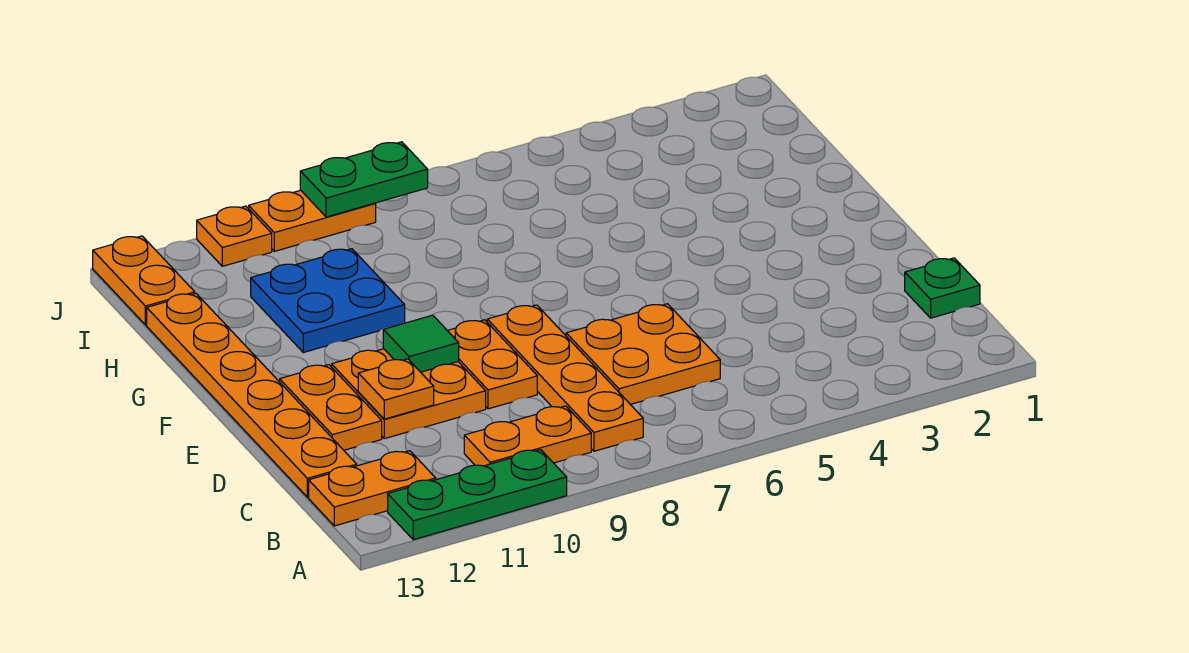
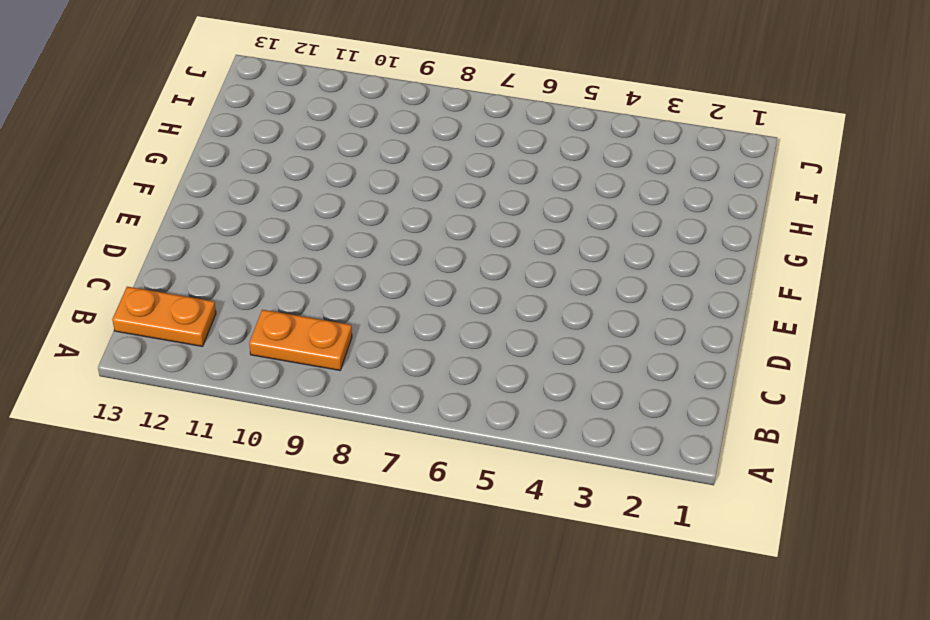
none -> green 1x3 plate [388,450,567,540]
none -> orange 1x4 plate [487,305,643,451]
none -> green 1x1 plate [905,258,980,318]

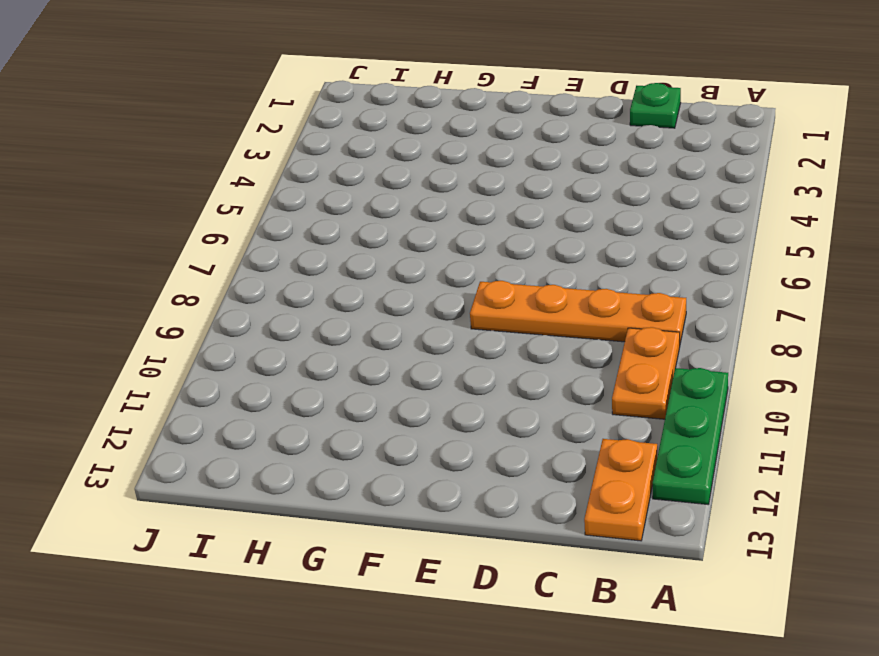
none -> orange 2x2 plate [566,304,720,404]
none -> orange 1x6 plate [147,293,357,497]
none -> orange 1x2 plate [447,320,537,409]

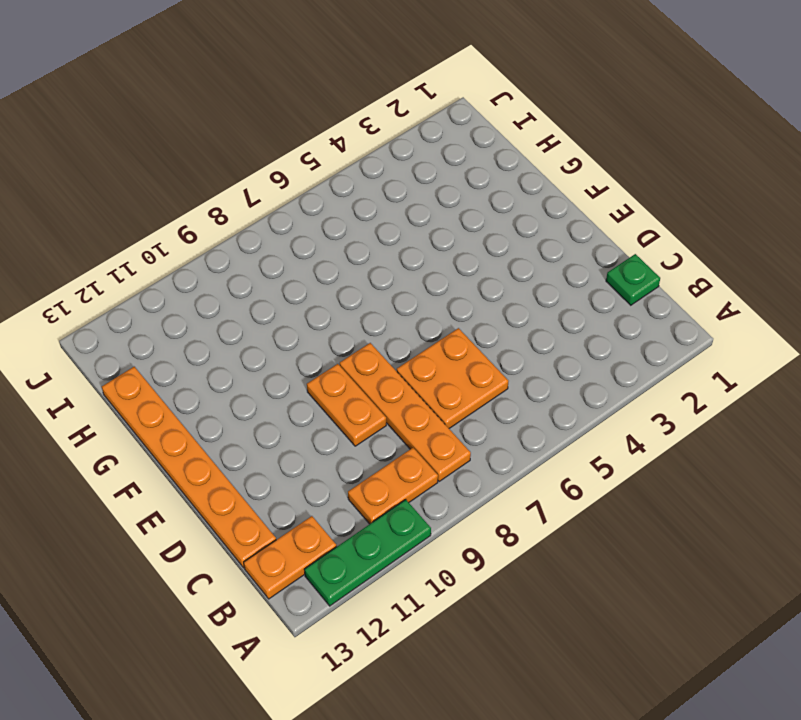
none -> orange 2x2 plate [332,349,486,439]
none -> orange 1x2 plate [280,365,382,450]
none -> blue 2x2 plate [251,249,405,352]

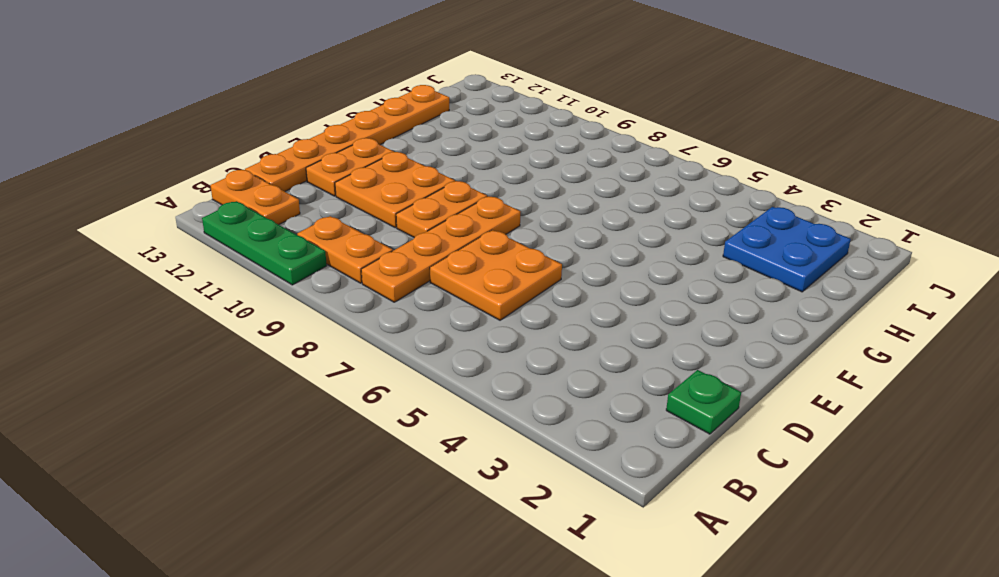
blue 2x2 plate [723,207,851,292] -> blue 2x2 plate moved to [251,249,405,352]
none -> orange 1x2 plate [93,236,195,325]
none -> orange 1x2 plate [249,190,376,251]
none -> orange 1x1 plate [197,206,272,266]

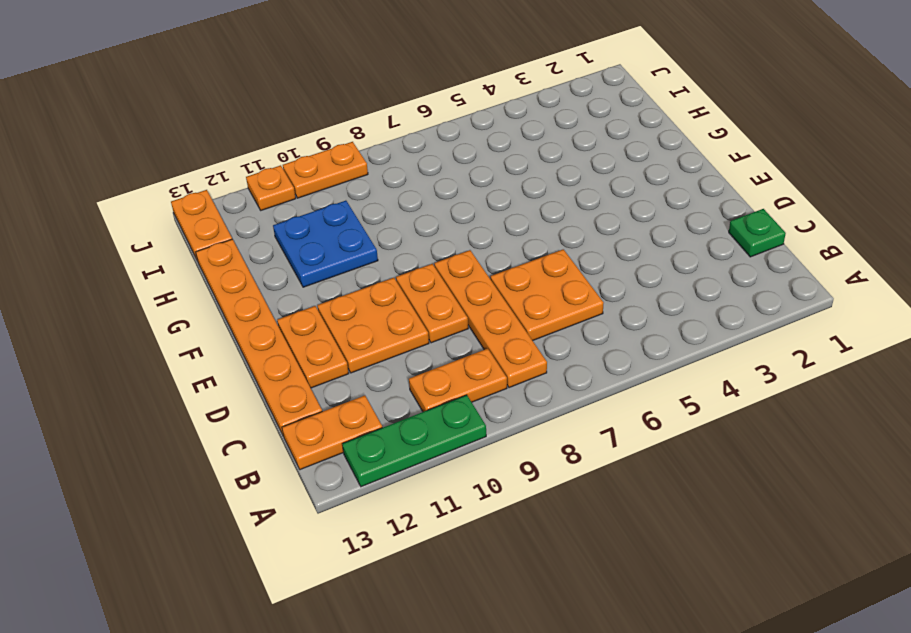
none -> orange 1x1 plate [358,359,434,419]
none -> green 1x1 tile [383,315,459,372]
none -> green 1x2 plate [300,142,428,217]

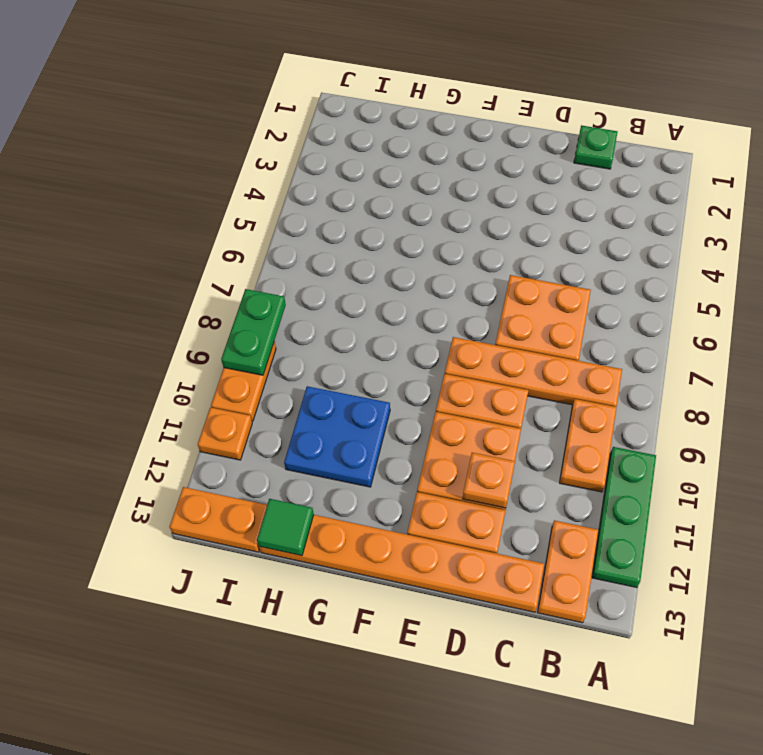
green 1x1 tile [257,499,314,556] -> green 1x1 tile moved to [383,315,459,372]

